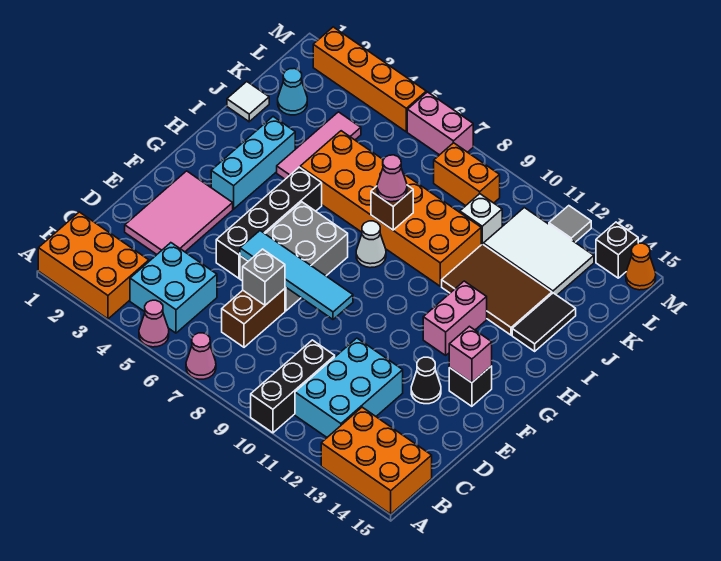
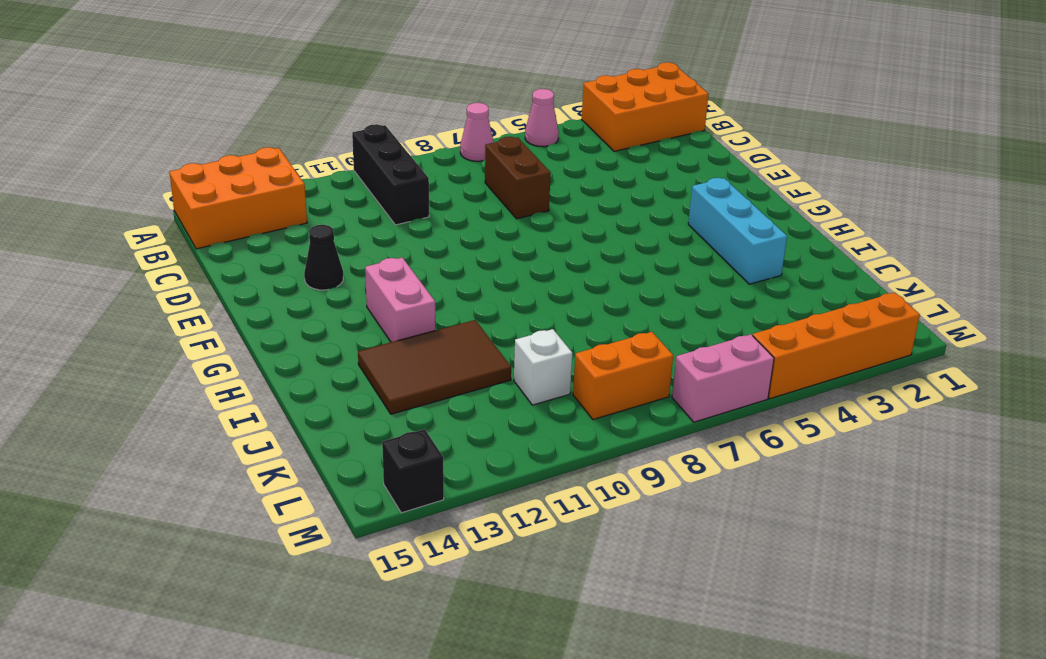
none -> cyan 2x2 brick [130,243,217,333]
none -> cyan 2x3 brick [295,338,403,437]
none -> pink 2x3 tile [125,171,233,254]
none -> black 1x4 brick [216,167,322,278]

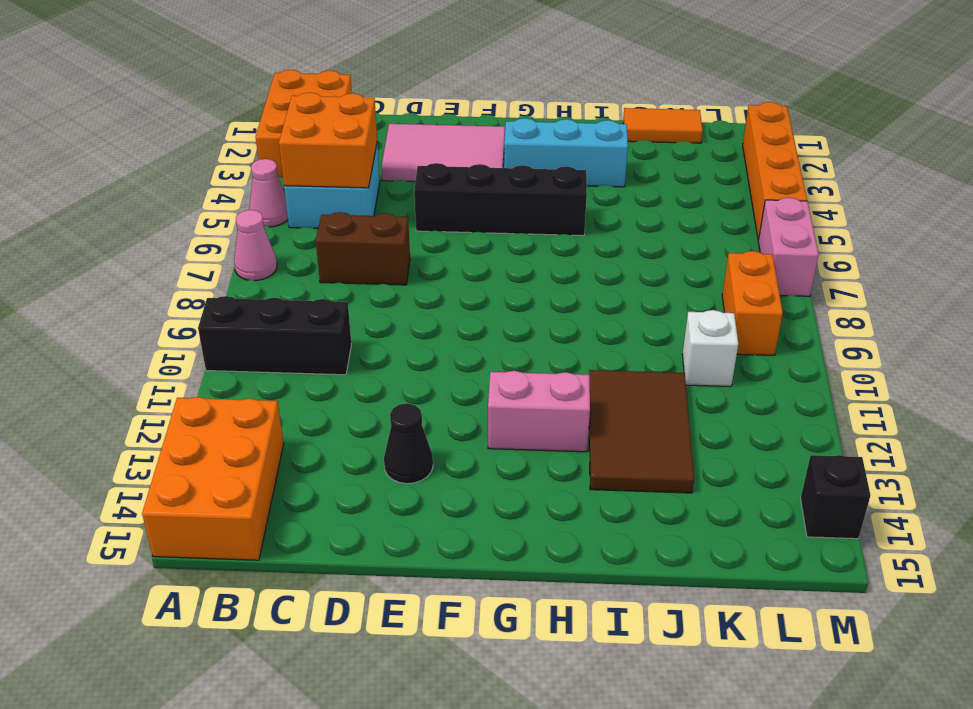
orange 2x2 brick [279,92,377,188] -> none
orange 1x2 tile [623,108,703,143] -> white 1x1 tile [227,82,269,122]
none -> cyan 2x3 brick [295,338,403,437]
none -> grey 2x3 brick [240,202,348,311]
none -> black 1x1 brick [449,366,492,406]
none -> white 1x1 cone [356,221,386,268]

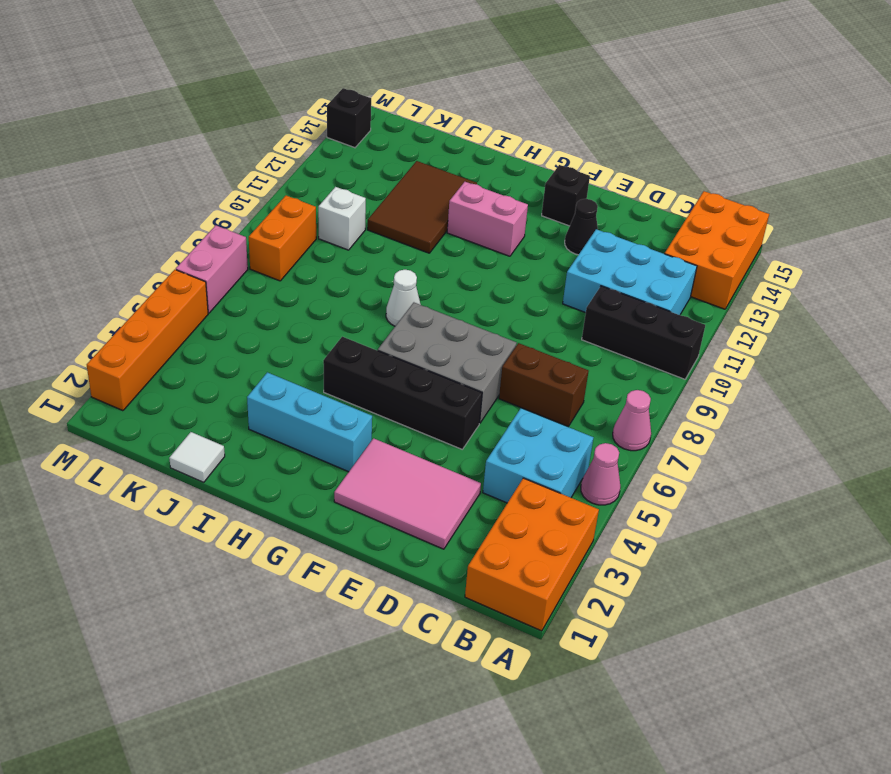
none -> pink 1x3 tile [277,112,361,179]
none -> orange 2x6 brick [300,131,481,286]
none -> black 1x2 tile [512,293,576,351]
none -> cyan 1x1 cone [278,68,307,115]

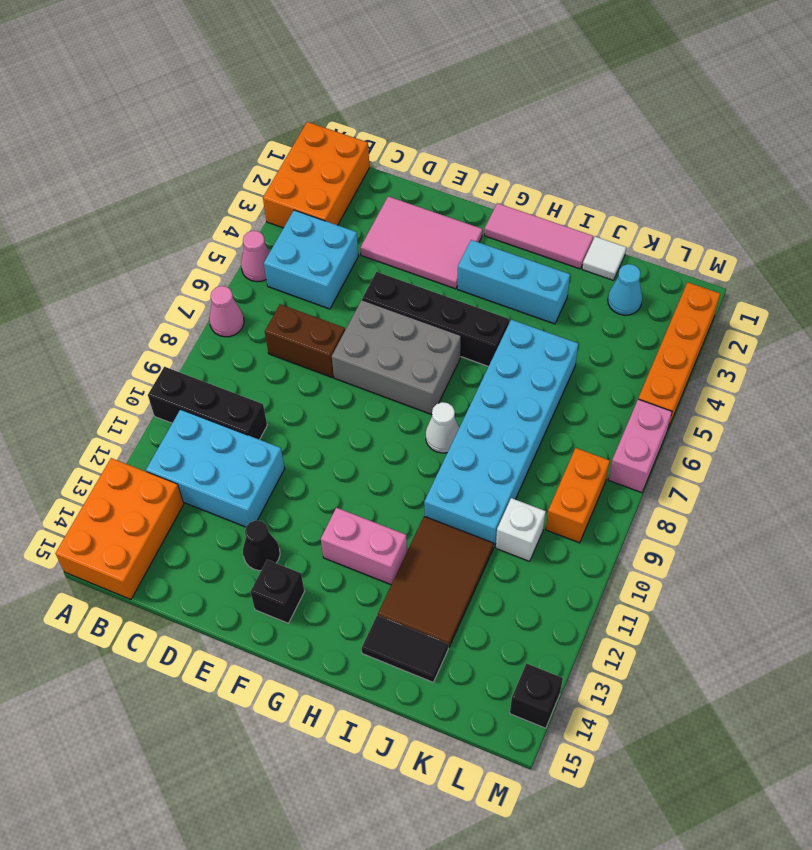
pink 1x3 tile [484,203,593,269] -> pink 1x3 tile moved to [277,112,361,179]
cyan 2x6 brick [424,320,578,548] -> orange 2x6 brick [300,131,481,286]
none -> white 2x3 tile [483,208,594,295]
none -> grey 1x1 tile [549,206,591,242]
none -> orange 1x1 cone [626,243,656,290]
none -> grey 1x1 brick [243,249,285,305]

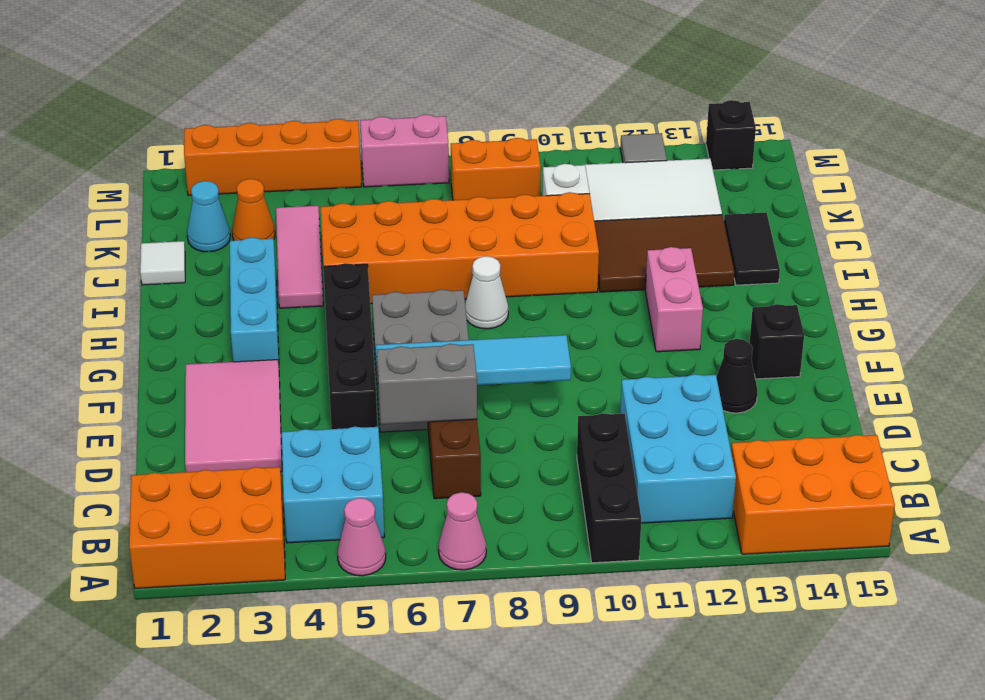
grey 1x2 brick [377,344,477,424] -> grey 1x1 brick [243,249,285,305]
orange 1x1 cone [232,179,275,240] -> orange 1x1 cone moved to [626,243,656,290]
none -> pink 1x1 brick [449,326,492,383]
none -> brown 1x1 brick [371,185,413,230]
none -> pink 1x1 cone [377,155,407,202]

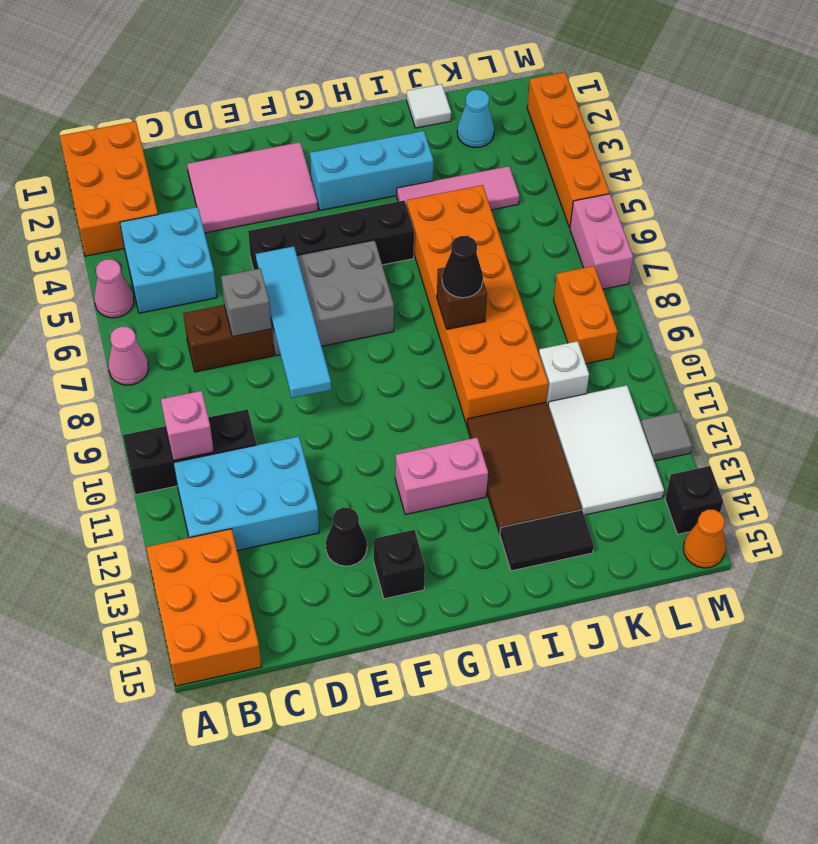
pink 1x1 brick [161,391,214,460] -> pink 1x1 brick moved to [449,326,492,383]
black 1x1 cone [442,236,483,298] -> pink 1x1 cone [377,155,407,202]
none -> white 1x1 cone [356,221,386,268]

